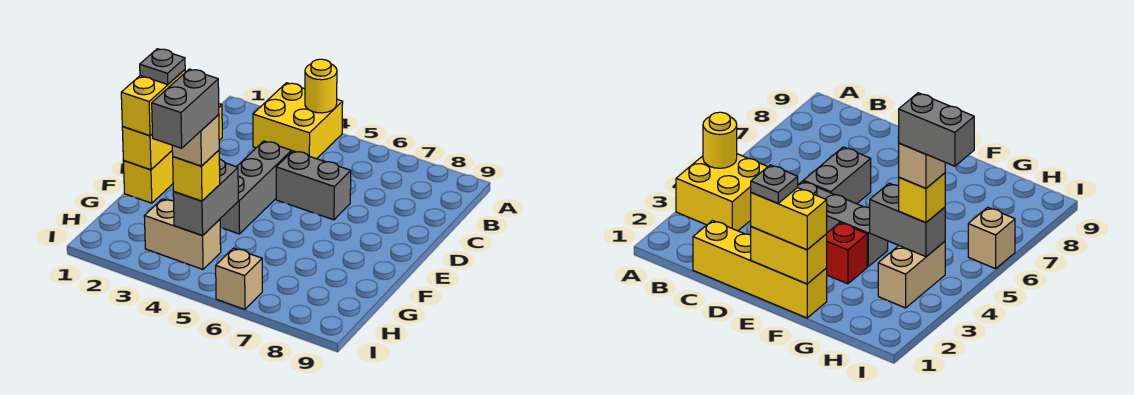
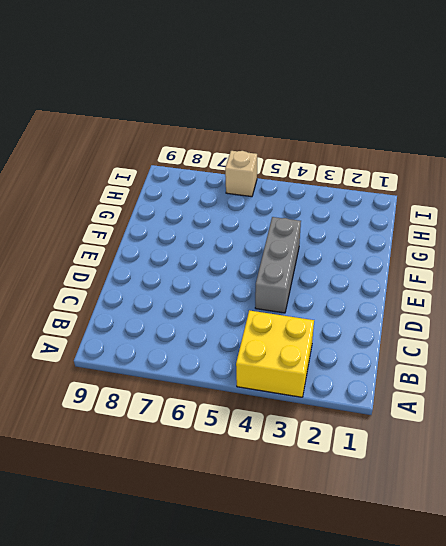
none -> yellow 1x4 brick [123,104,222,203]
none -> grey 1x2 brick [276,151,351,220]
none -> red 1x1 brick [827,223,867,284]

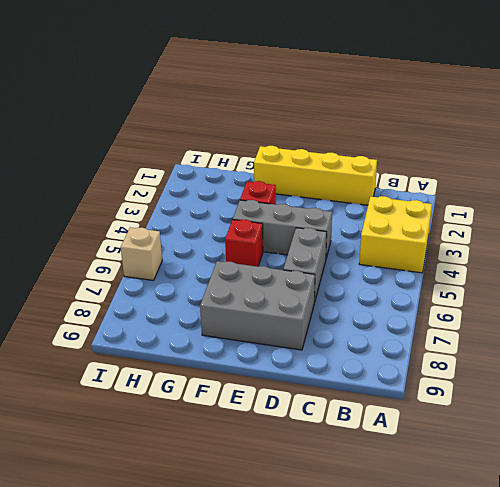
grey 2x3 brick [200,261,315,350] -> none
red 1x1 brick [225,220,263,267] -> none
none -> tan 1x2 brick [144,199,221,269]
none -> yellow 1x1 round brick [305,59,337,113]
none -> yellow 1x2 brick [122,127,172,170]

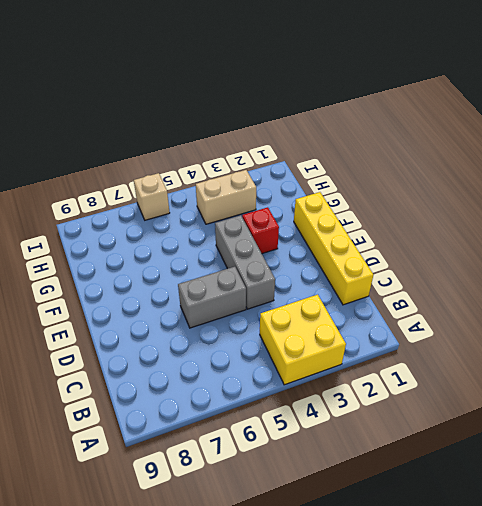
none -> yellow 1x1 round brick [305,59,337,113]
none -> yellow 1x2 brick [122,127,172,170]
none -> grey 1x2 brick [173,159,238,236]

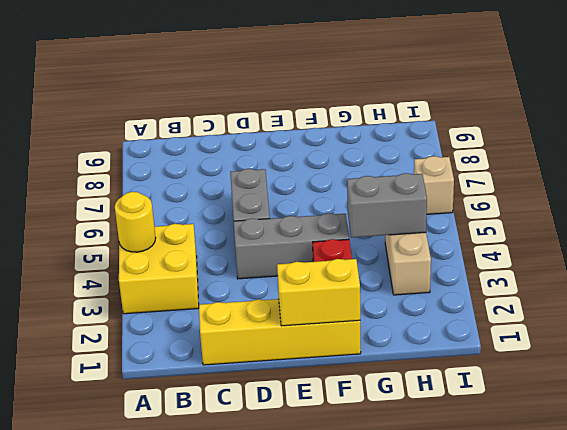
none -> yellow 1x2 brick [121,70,185,136]
none -> yellow 1x1 brick [173,150,220,201]
none -> grey 1x1 plate [140,49,185,84]

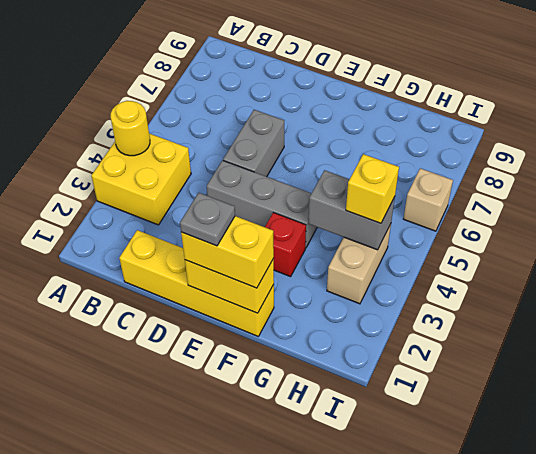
none -> tan 1x1 brick [172,115,219,166]
none -> grey 1x2 brick [152,69,219,148]

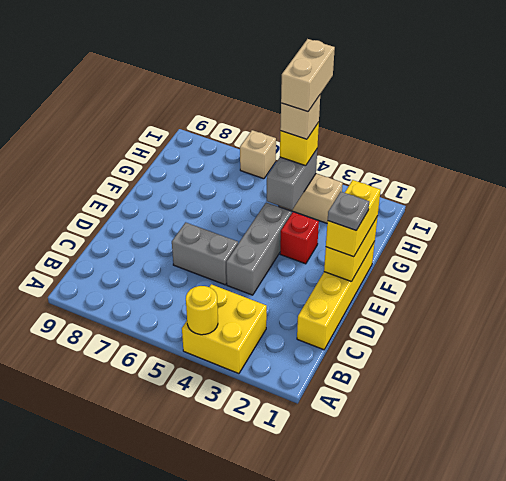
tan 1x2 brick [281,39,335,112] -> grey 1x2 brick [152,69,219,148]

